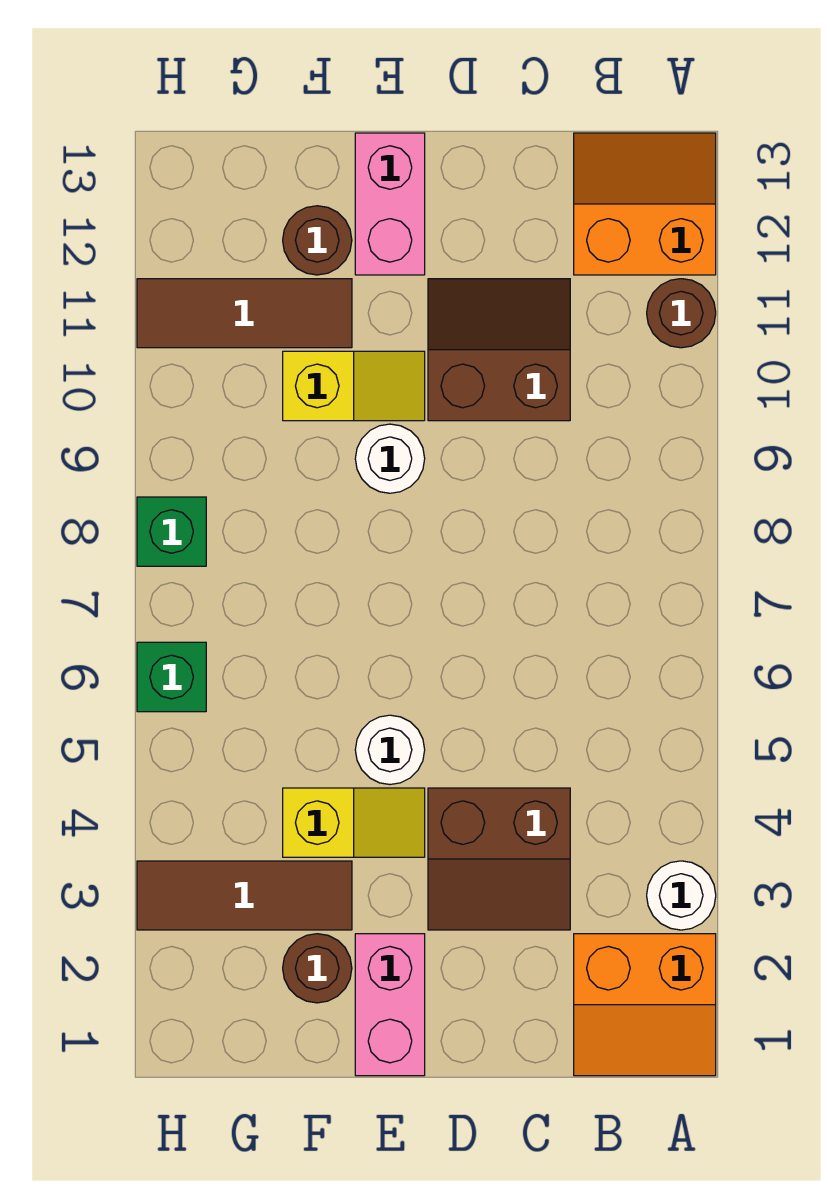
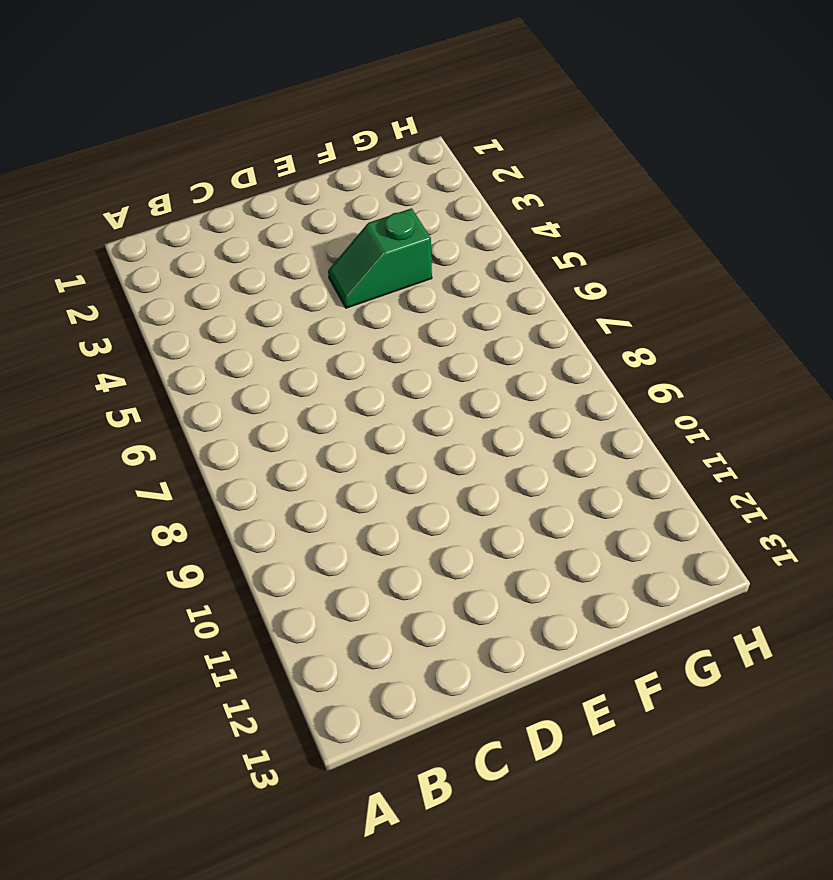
green 1x2 slope [328,208,432,308] -> yellow 1x2 slope [283,788,425,857]
none -> orange 2x2 slope [574,934,716,1076]
none -> white 1x1 round brick [647,861,716,930]
none -> brown 1x1 round brick [647,279,716,348]

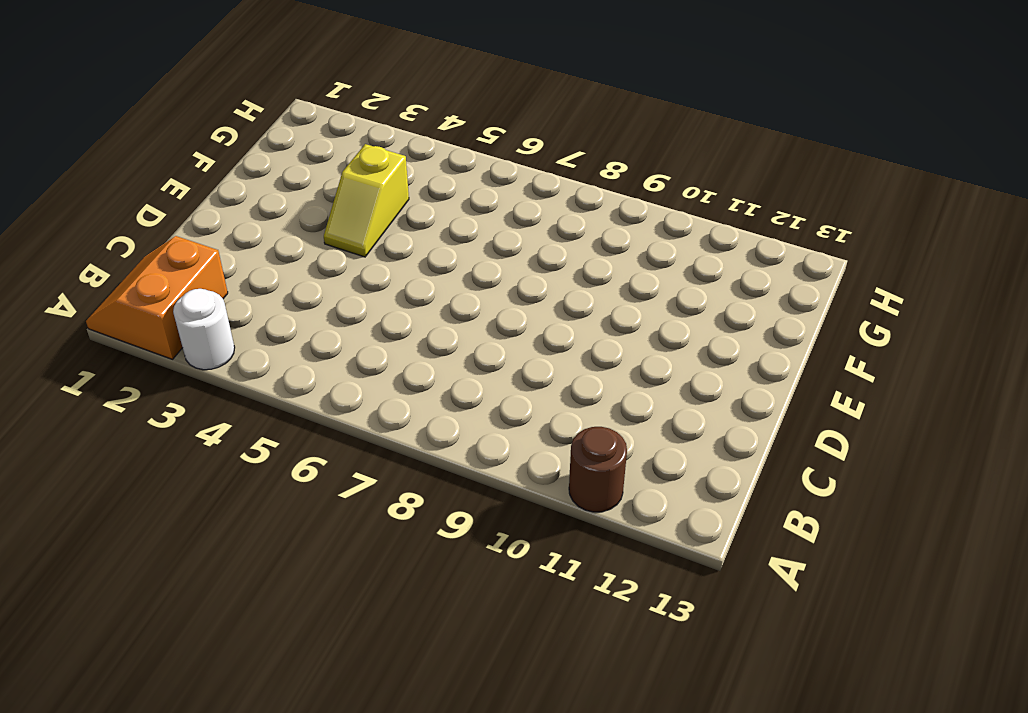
none -> orange 2x2 slope [574,133,716,275]
none -> brown 2x2 slope [428,788,570,930]
none -> brown 2x2 slope [428,279,570,421]

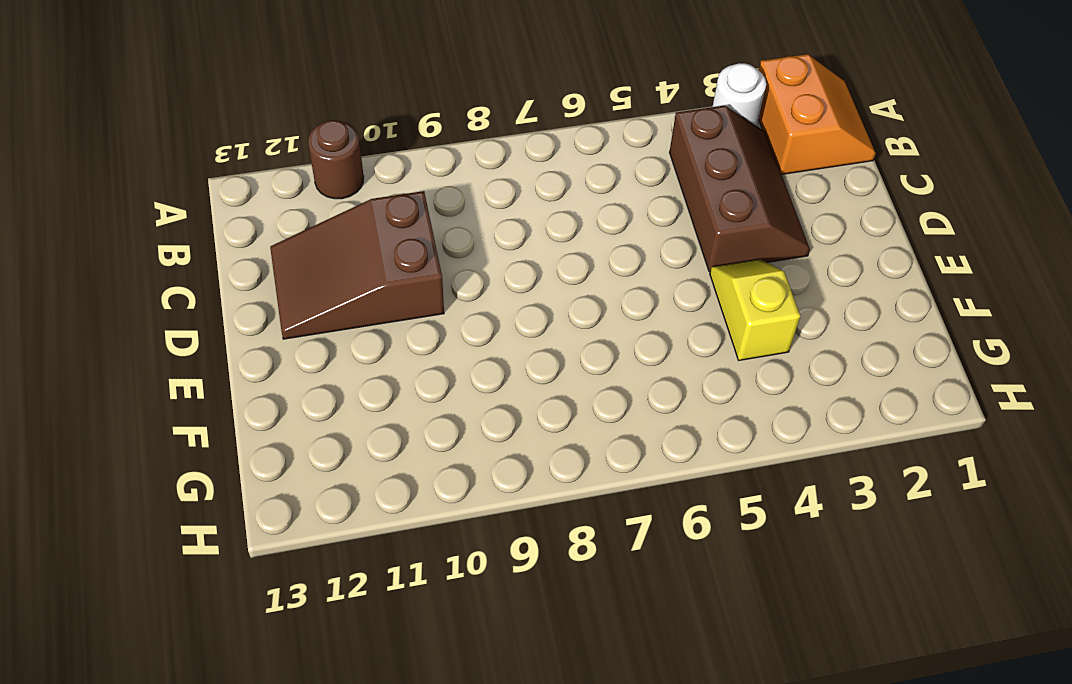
brown 2x3 slope [669,106,810,272] -> brown 2x2 slope [428,788,570,930]
brown 2x3 slope [270,191,444,339] -> brown 2x2 slope [428,279,570,421]
none -> orange 2x2 slope [574,133,716,275]
none -> pink 1x2 brick [355,934,425,1076]
none -> white 1x1 round brick [355,715,425,784]

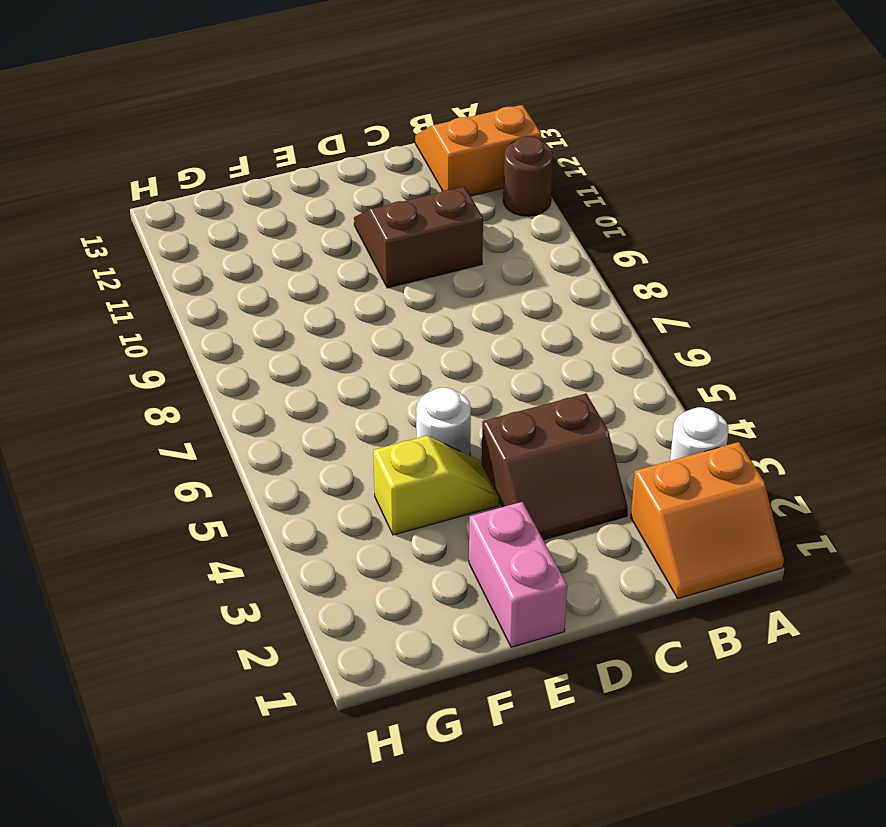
none -> white 1x1 round brick [355,424,425,493]
none -> yellow 1x2 slope [283,351,425,421]
none -> pink 1x2 brick [355,133,425,275]

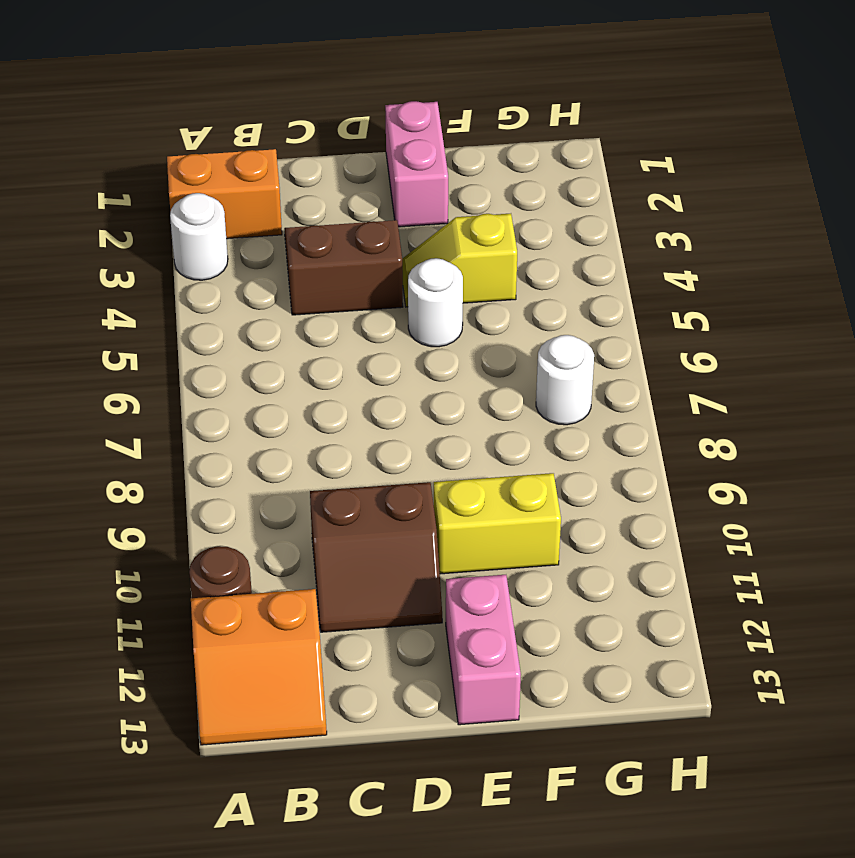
yellow 1x2 brick [434,473,561,574] -> yellow 1x2 slope [283,351,425,421]
white 1x1 round brick [536,335,594,425] -> white 1x1 round brick moved to [355,424,425,493]
none -> brown 1x1 round brick [283,934,352,1003]
none -> brown 1x3 tile [137,861,352,930]
none -> brown 1x3 tile [137,279,352,348]

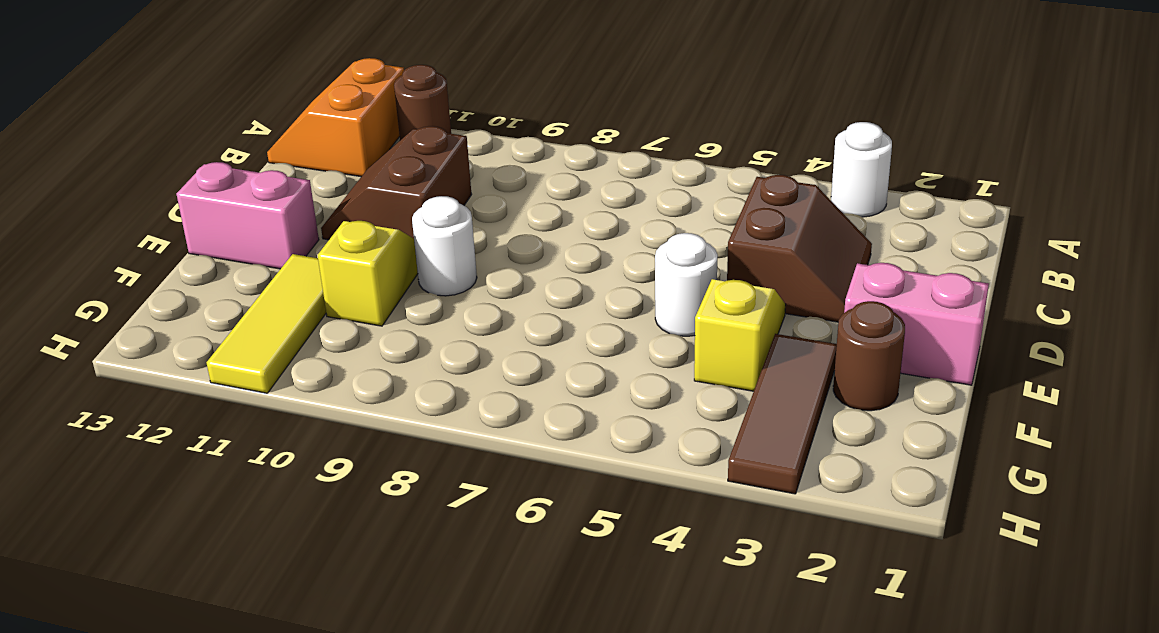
yellow 1x3 tile [207,254,326,393] -> brown 1x3 tile [137,279,352,348]
none -> orange 2x2 slope [574,934,716,1076]
none -> brown 1x1 round brick [283,206,352,275]
none -> green 1x1 brick [137,642,206,712]

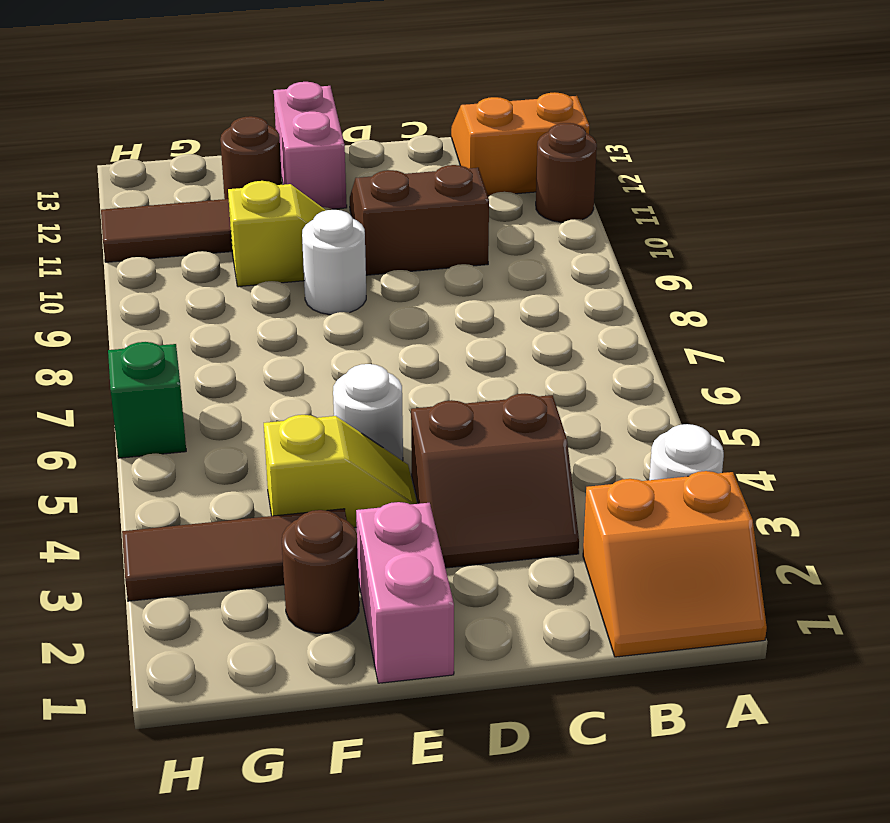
none -> green 1x1 brick [137,497,206,566]

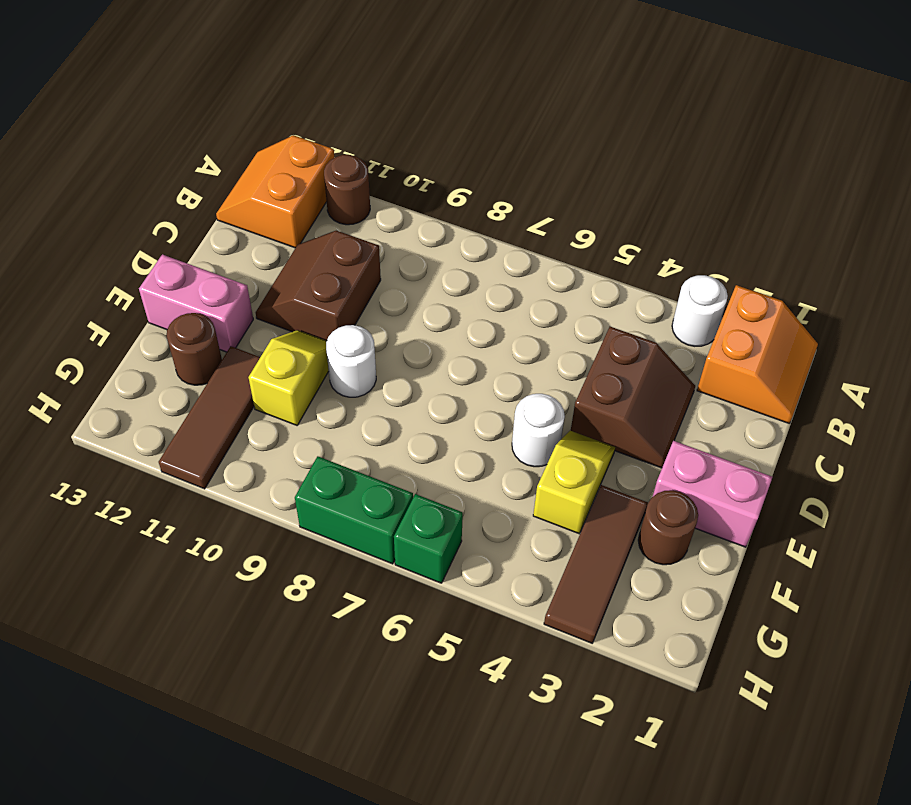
green 1x2 brick [295,456,413,564] -> green 1x1 brick [137,497,206,566]

